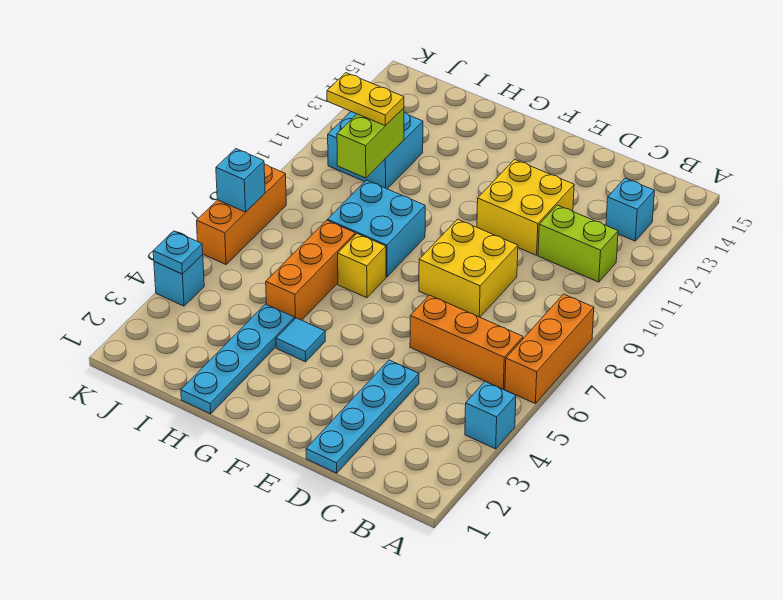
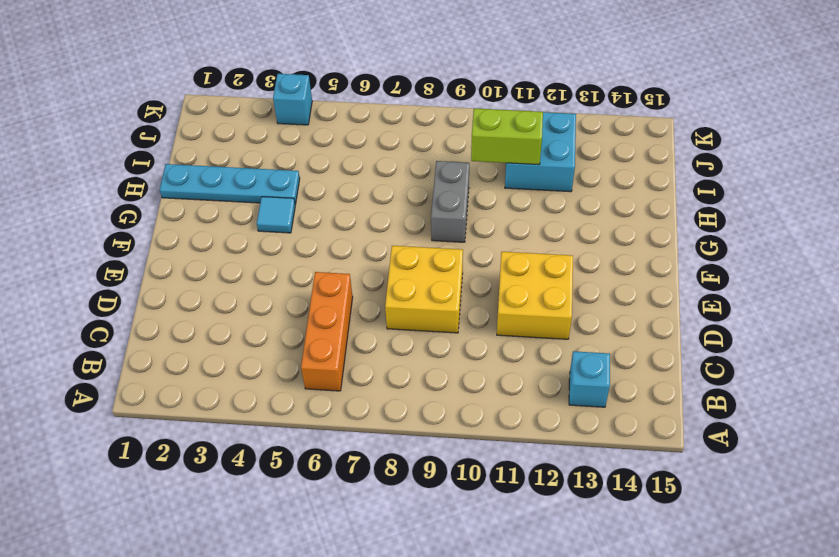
grey 1x2 brick [431,161,469,242] -> cyan 2x2 brick [327,180,425,277]
none -> cyan 1x1 brick [465,382,516,449]
none -> orange 1x3 brick [505,294,594,403]
none -> lime 1x2 brick [538,205,618,282]

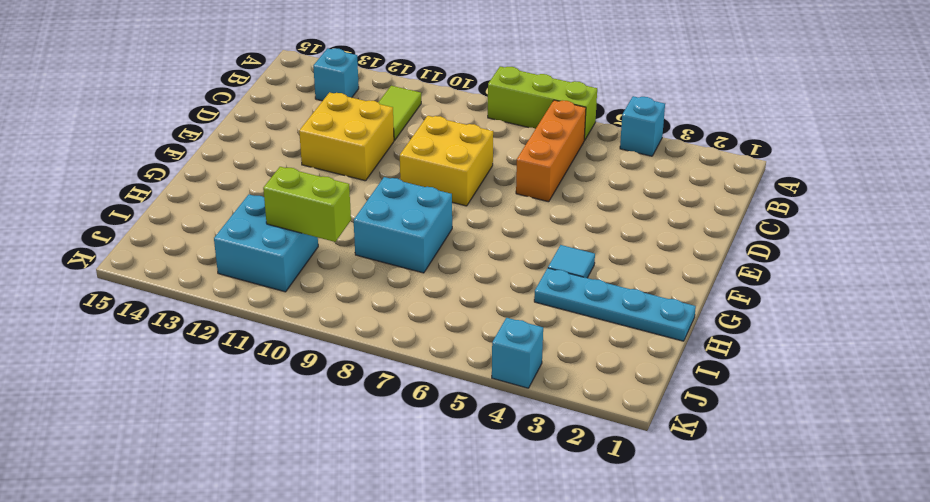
lime 1x3 brick [488,66,597,140] -> orange 1x3 brick [505,294,594,403]
lime 1x2 tile [379,86,421,141] -> lime 1x2 brick [538,205,618,282]
none -> cyan 1x4 plate [306,360,419,473]
none -> yellow 1x1 brick [338,234,386,298]
none -> orange 1x3 brick [266,220,355,320]

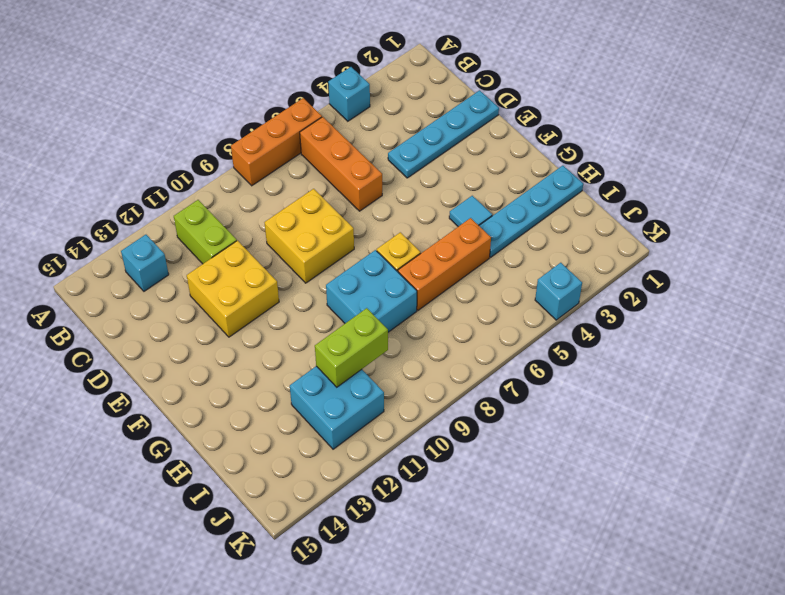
none -> orange 1x3 brick [197,164,286,264]
none -> cyan 1x1 plate [153,231,203,274]
none -> cyan 1x1 brick [216,149,265,212]

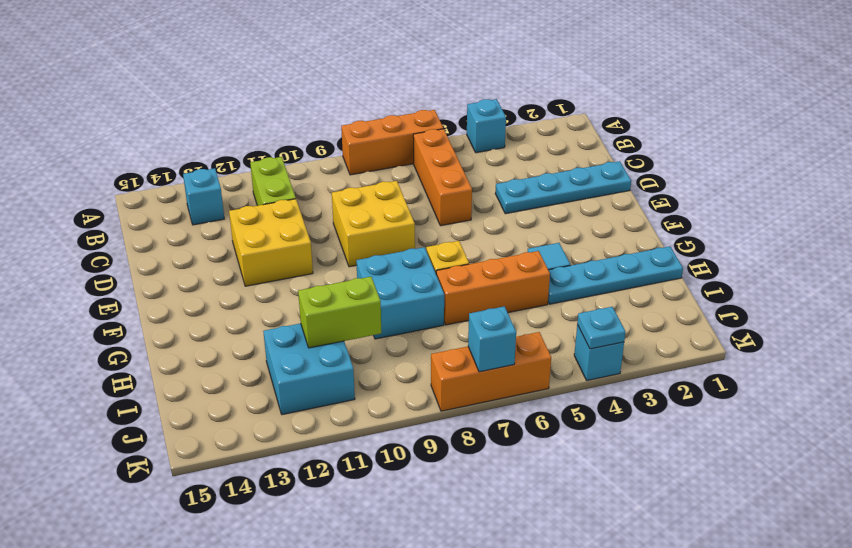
none -> yellow 1x2 plate [327,73,404,126]

